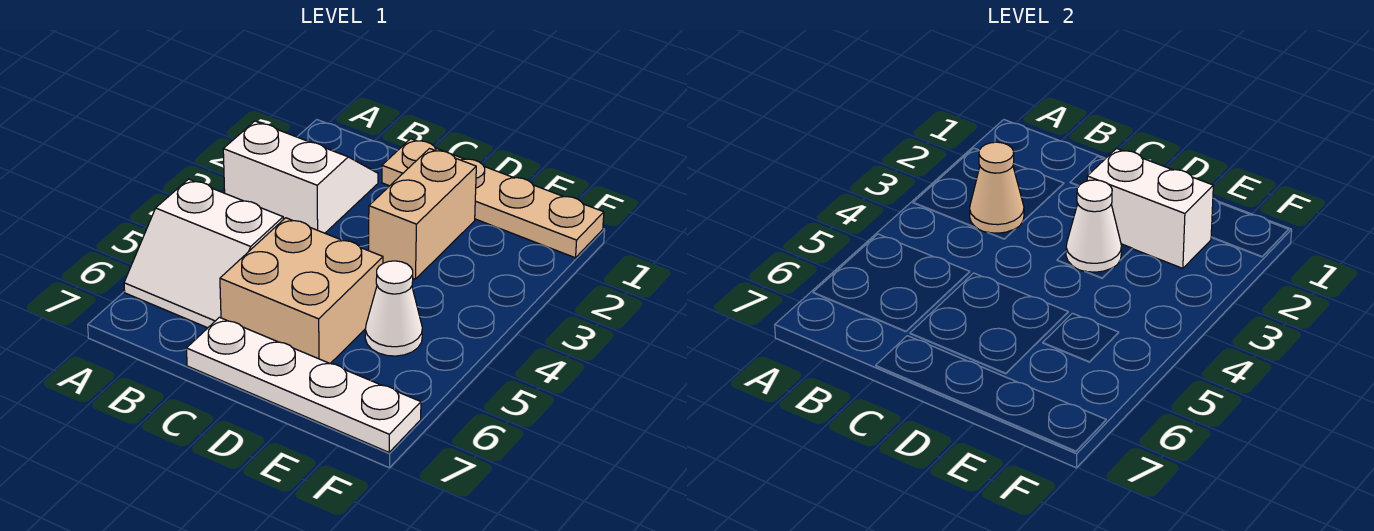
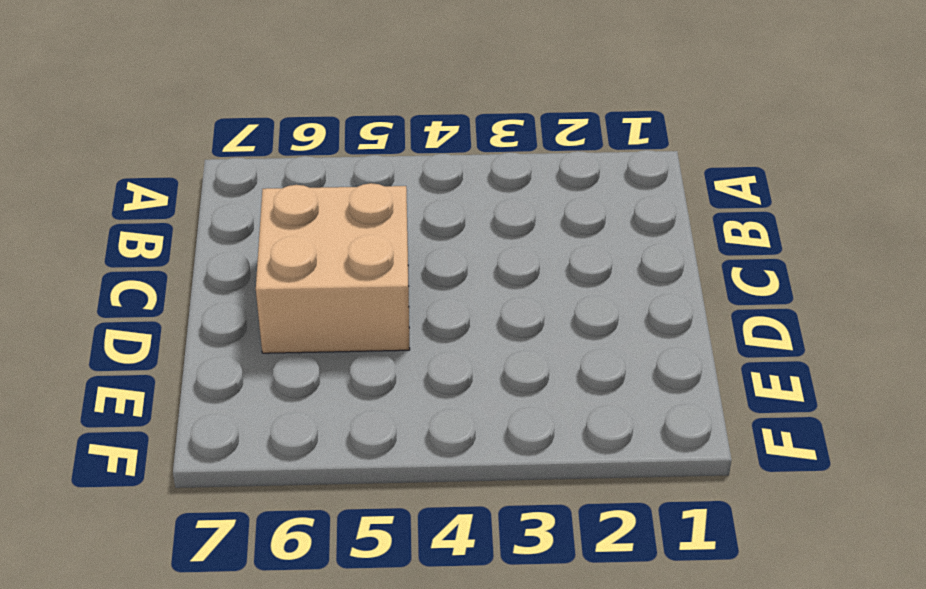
none -> white 2x2 slope [223,121,378,233]
none -> white 2x2 slope [124,179,283,328]

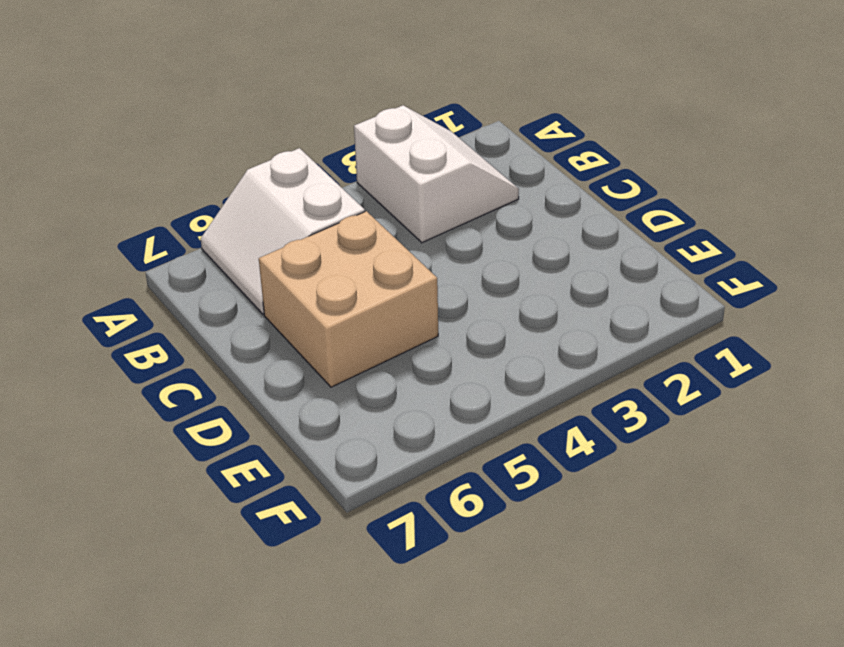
none -> tan 1x4 plate [382,139,604,258]
none -> white 1x4 plate [186,317,421,452]

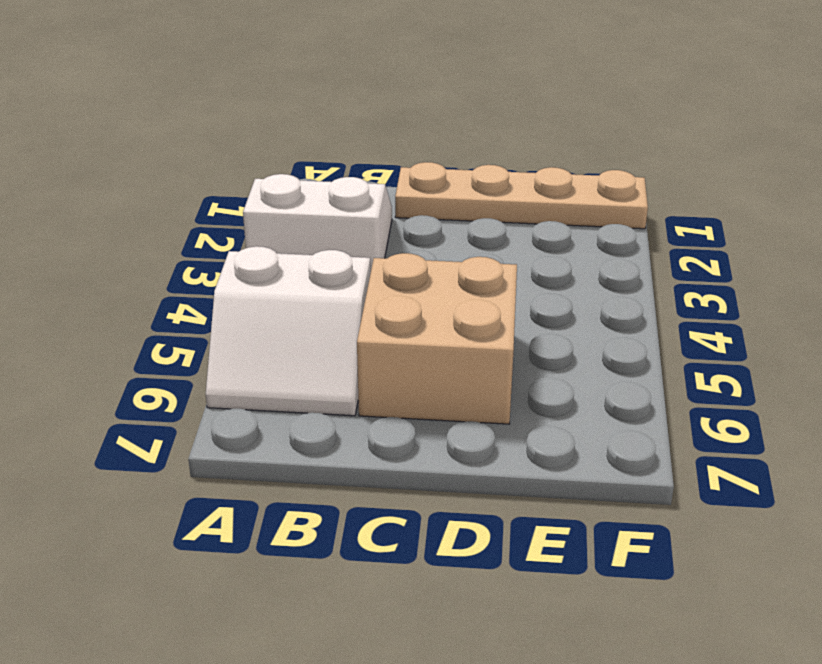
none -> white 1x4 plate [186,317,421,452]
none -> tan 1x2 brick [369,149,476,279]

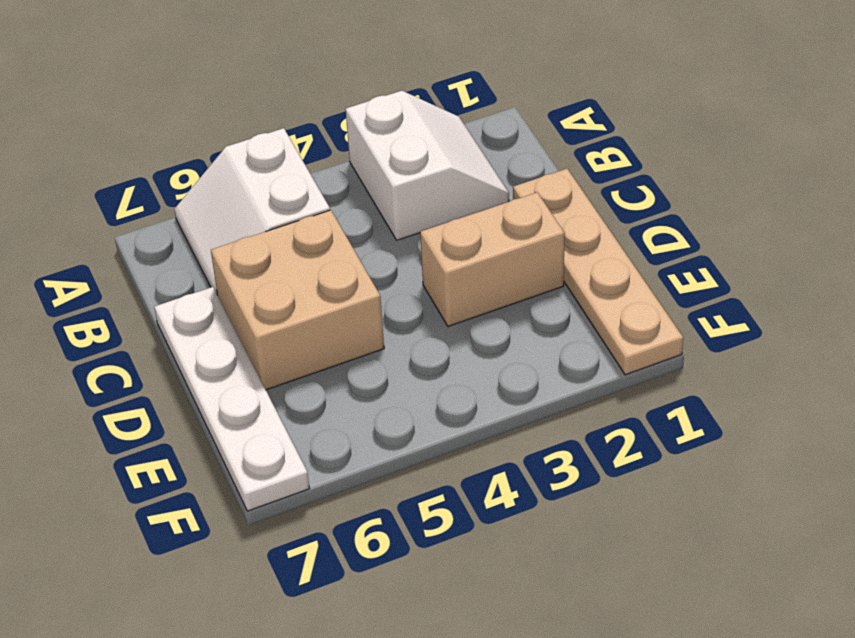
none -> white 1x1 cone [365,261,422,356]
none -> tan 1x1 cone [970,142,1024,233]

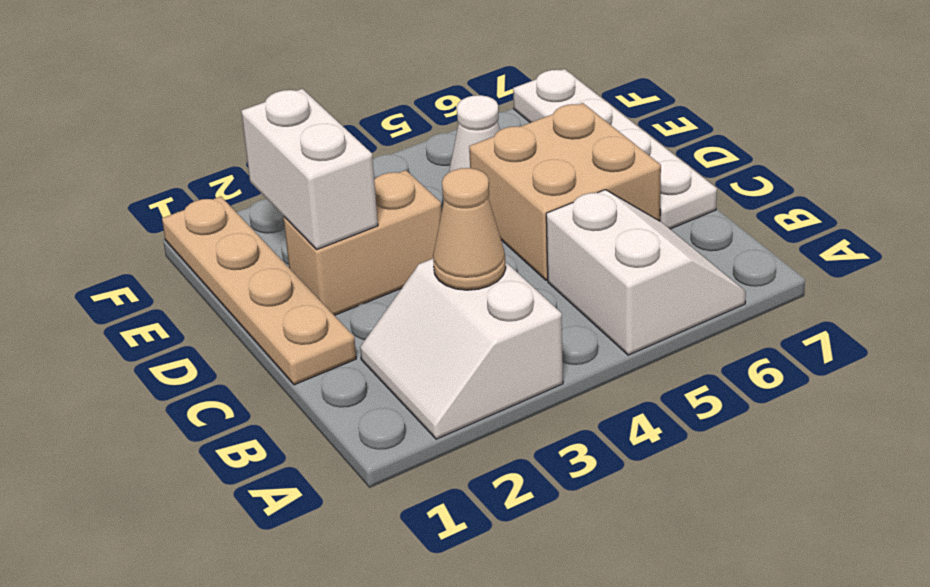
none -> white 1x1 cone [1066,180,1121,272]

